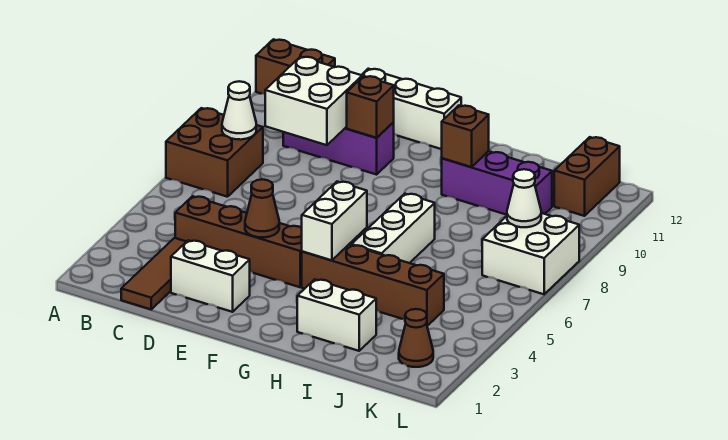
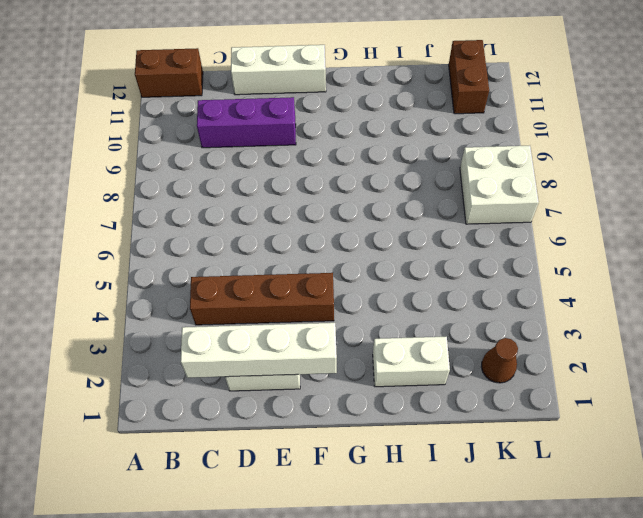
white 1x4 brick [181,323,337,378] -> none
none -> brown 2x2 brick [166,108,263,197]
none -> brown 1x3 tile [121,238,186,309]
none -> brown 1x4 brick [302,245,444,326]

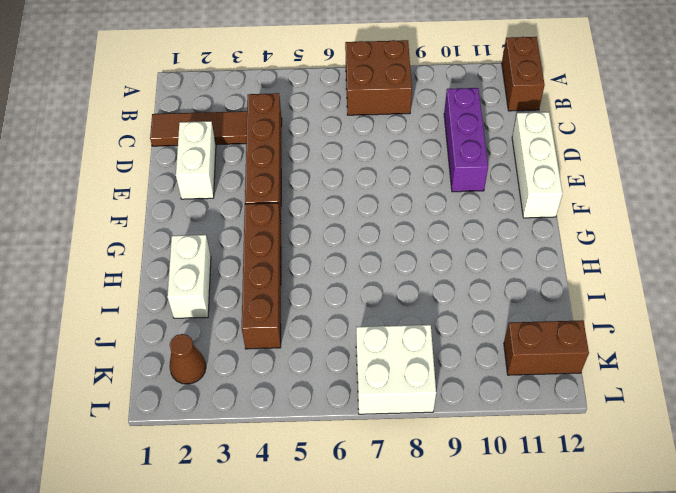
none -> white 1x3 brick [351,194,435,263]
none -> purple 1x3 brick [442,151,552,215]
none -> white 1x1 cone [222,81,256,140]

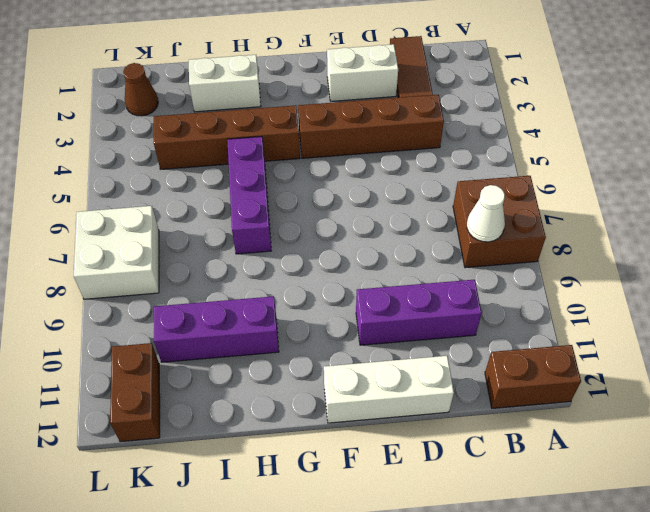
purple 1x3 brick [227,137,271,254] -> white 1x3 brick [351,194,435,263]
none -> white 2x2 brick [265,56,362,145]
none -> brown 1x1 cone [245,179,279,237]
none -> brown 1x1 brick [347,76,394,138]

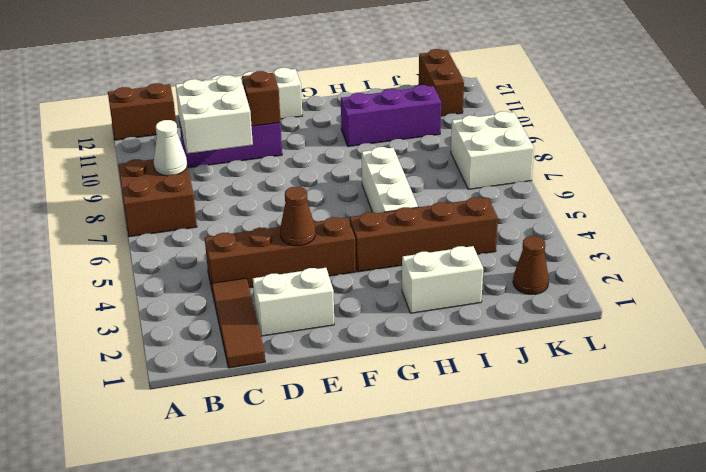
none -> white 1x2 brick [302,182,367,260]
none -> brown 1x1 brick [442,105,489,167]
none -> white 1x1 cone [507,169,541,227]

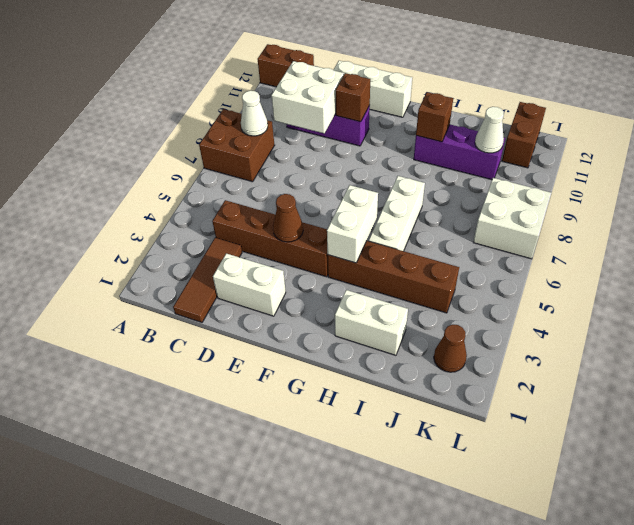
white 1x1 cone [475,107,504,153] -> white 1x1 cone moved to [507,169,541,227]

